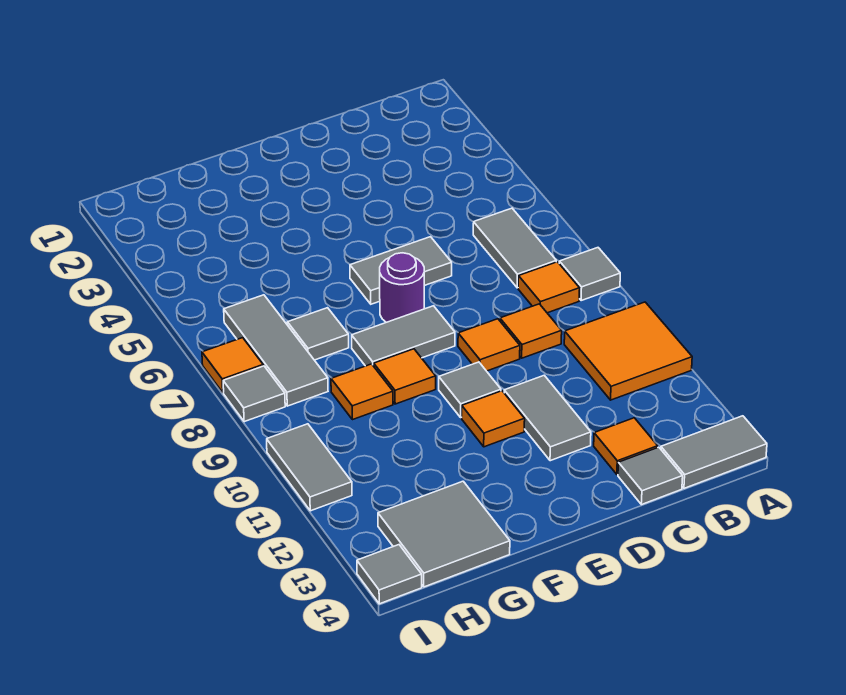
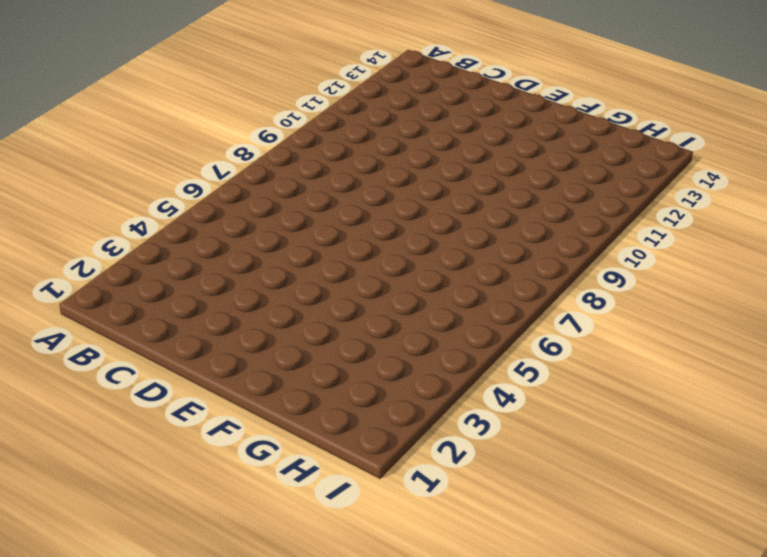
none -> grey 1x1 tile [559,248,620,301]
none -> orange 2x2 tile [564,302,692,400]
none -> grey 1x2 tile [661,416,767,488]

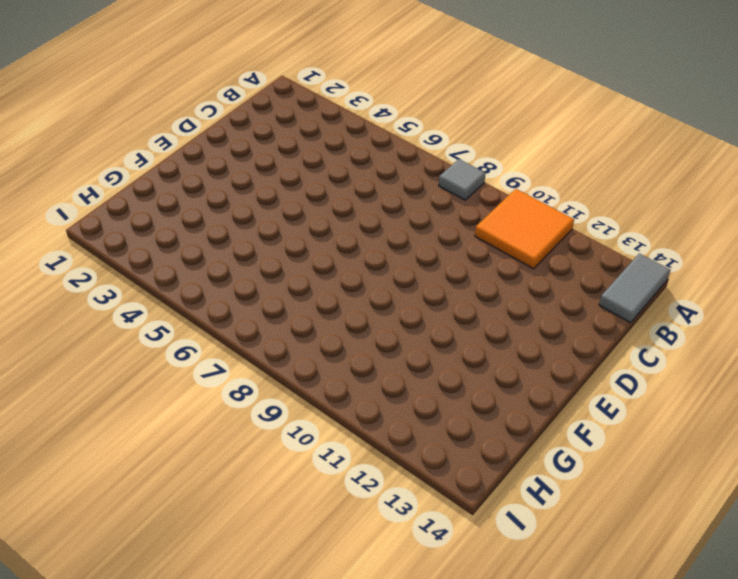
none -> grey 1x2 tile [473,208,556,288]
none -> orange 1x1 tile [518,262,580,313]
none -> orange 1x1 tile [500,304,562,358]

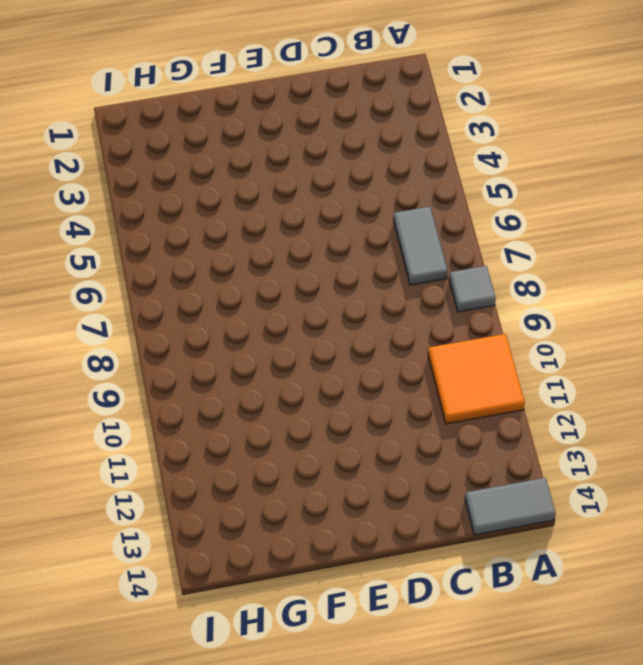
none -> orange 1x1 tile [518,262,580,313]
none -> orange 1x1 tile [500,304,562,358]
none -> orange 1x1 tile [594,418,658,474]

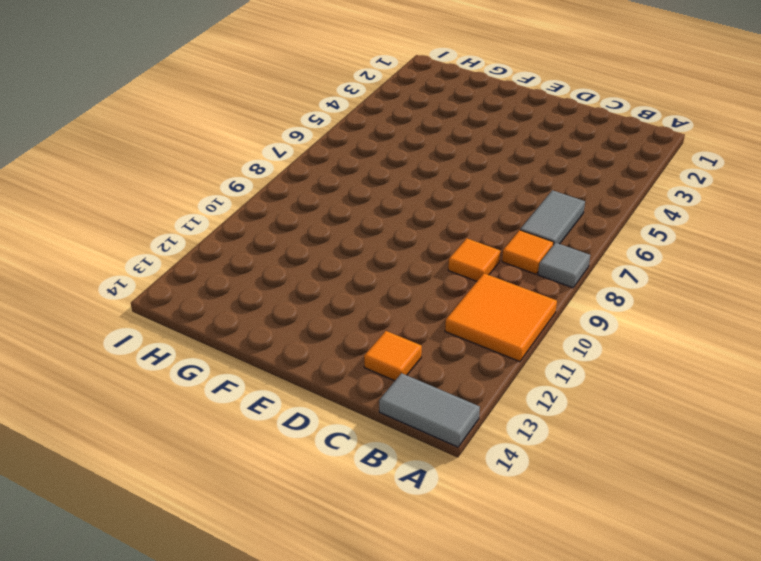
none -> grey 1x1 tile [618,447,683,505]
none -> grey 1x2 tile [350,237,452,304]
none -> orange 1x1 tile [458,319,520,371]

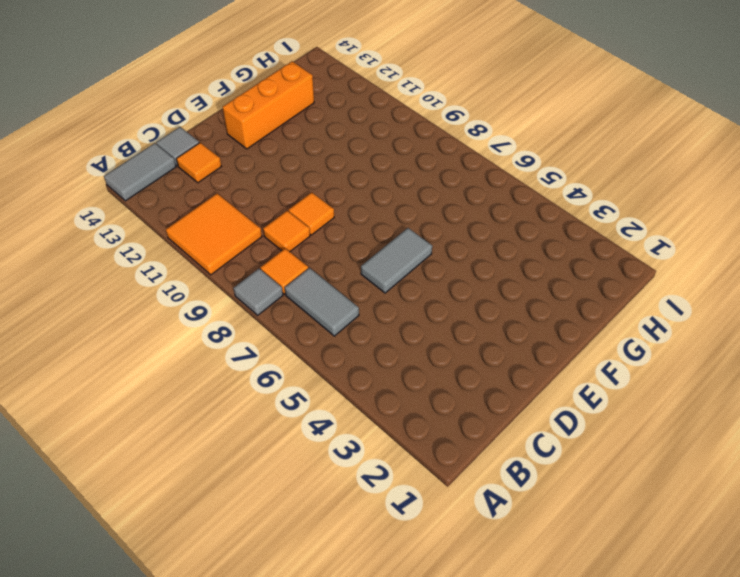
orange 1x3 brick [223,61,314,149] -> grey 2x2 tile [378,481,510,587]
none -> grey 1x2 tile [504,375,591,461]
none -> purple 1x1 round brick [380,253,424,322]
none -> grey 1x2 tile [352,306,455,366]

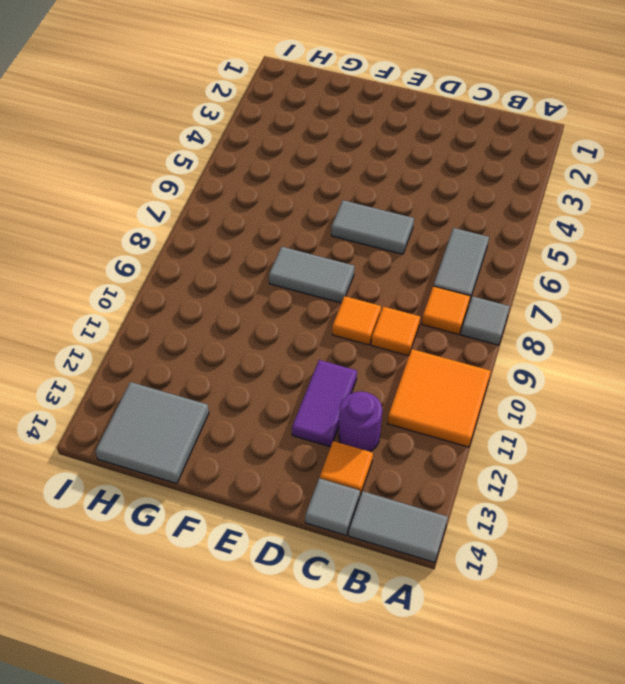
purple 1x1 round brick [339,391,382,452] -> purple 1x1 round brick moved to [380,253,424,322]
purple 1x2 tile [292,360,357,447] -> grey 1x2 tile [504,375,591,461]
none -> grey 1x1 tile [439,362,501,417]
none -> orange 1x1 tile [462,391,525,447]
none -> orange 1x1 tile [374,349,436,404]

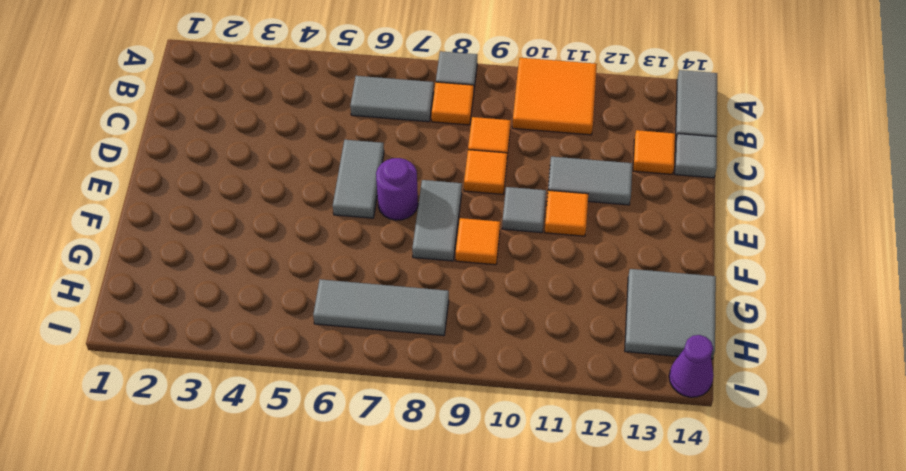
purple 1x1 cone [669,335,714,397] -> grey 1x1 tile [357,545,422,604]
none -> grey 1x1 tile [287,308,349,360]
none -> orange 1x1 tile [331,364,393,420]
none -> orange 1x1 tile [202,338,263,393]

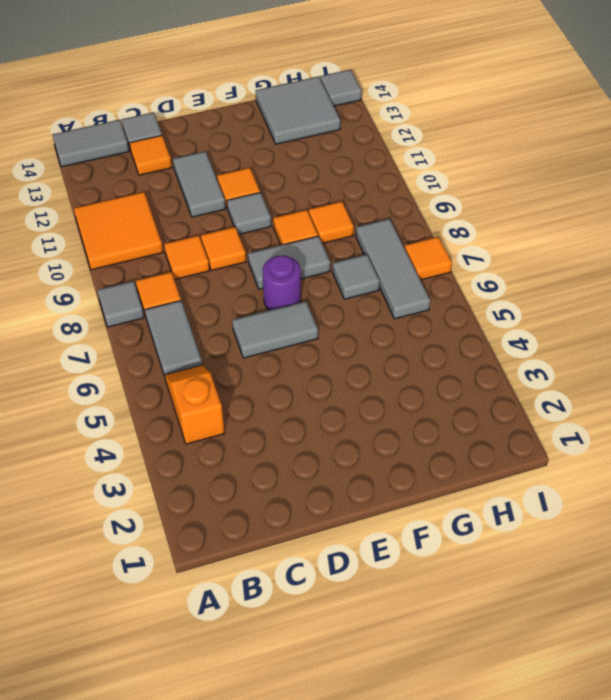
orange 1x2 slope [165,365,224,444] -> none
none -> grey 1x1 tile [223,366,285,422]
none -> grey 1x2 tile [267,424,352,511]

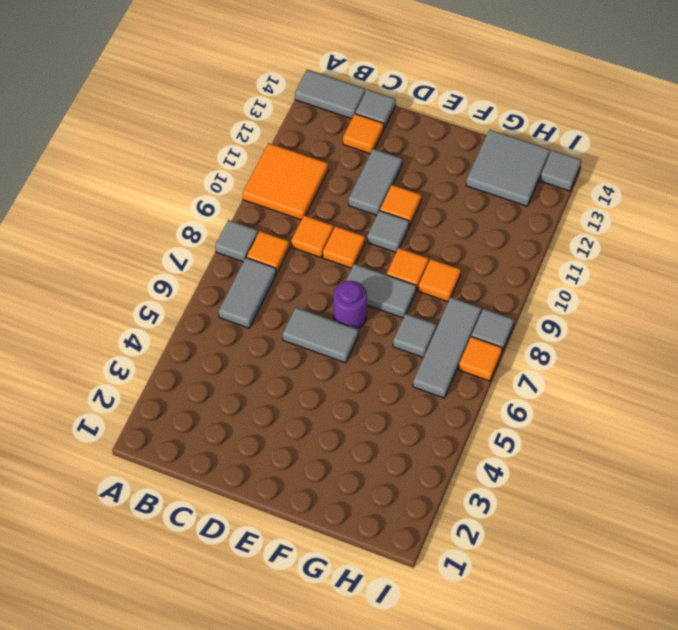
none -> grey 1x2 tile [267,424,352,511]

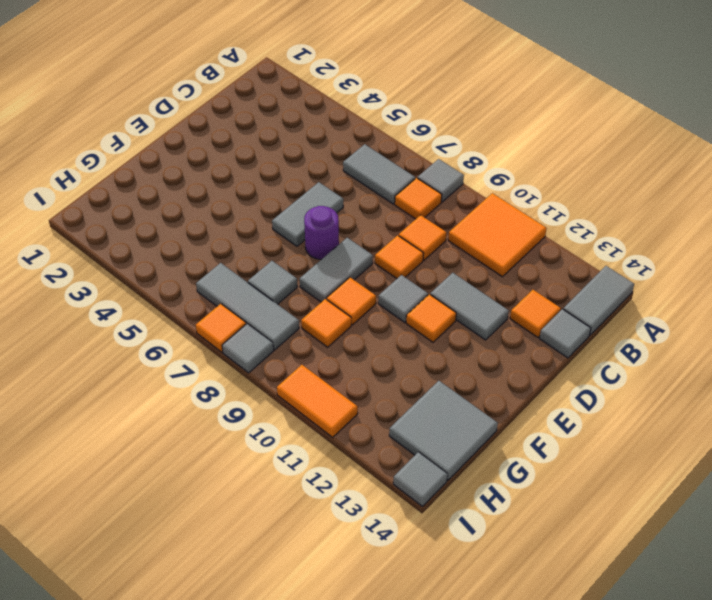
orange 1x2 tile [277,365,358,437] -> grey 1x2 tile [267,424,352,511]

